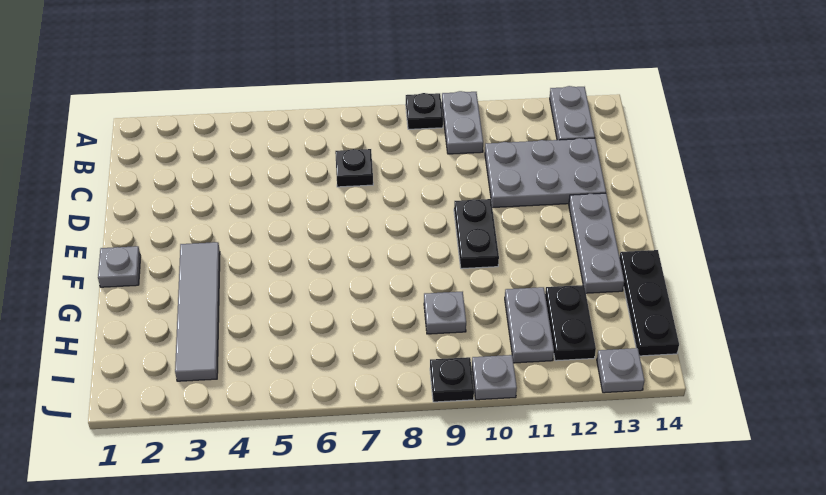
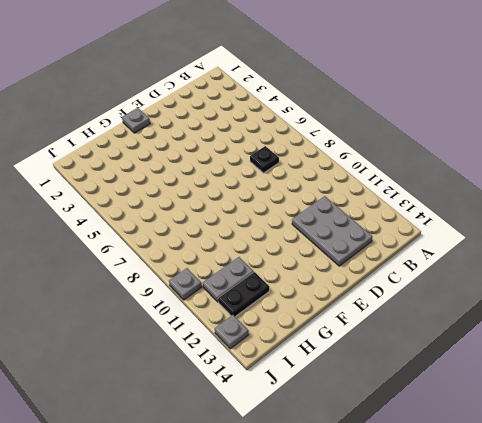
none -> black 1x1 plate [406,93,443,129]
none -> grey 1x2 plate [441,91,483,154]
none -> grey 1x2 plate [550,86,595,140]

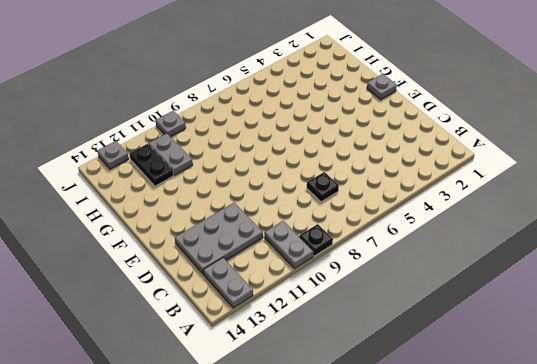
none -> black 1x2 plate [454,199,499,269]
none -> grey 1x3 plate [569,193,624,293]
none -> grey 1x4 tile [175,242,220,381]

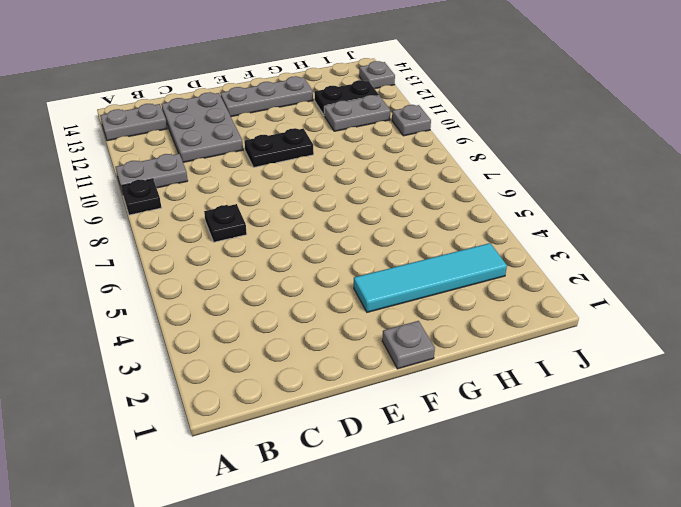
cyan 1x4 tile [354,243,507,312] -> grey 1x4 tile [175,242,220,381]
none -> black 1x3 plate [620,250,679,356]
none -> grey 1x1 plate [424,292,466,334]
none -> black 1x1 plate [430,357,474,402]

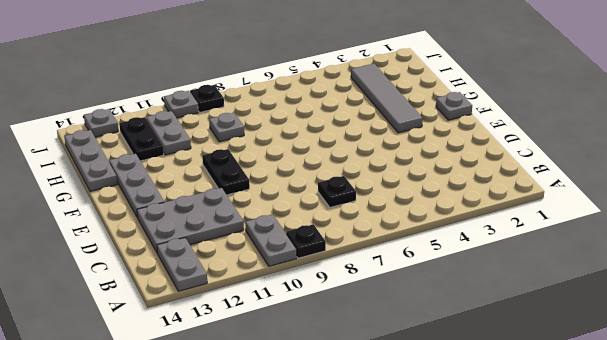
grey 1x3 plate [64,130,117,191] -> black 1x3 plate [620,250,679,356]

